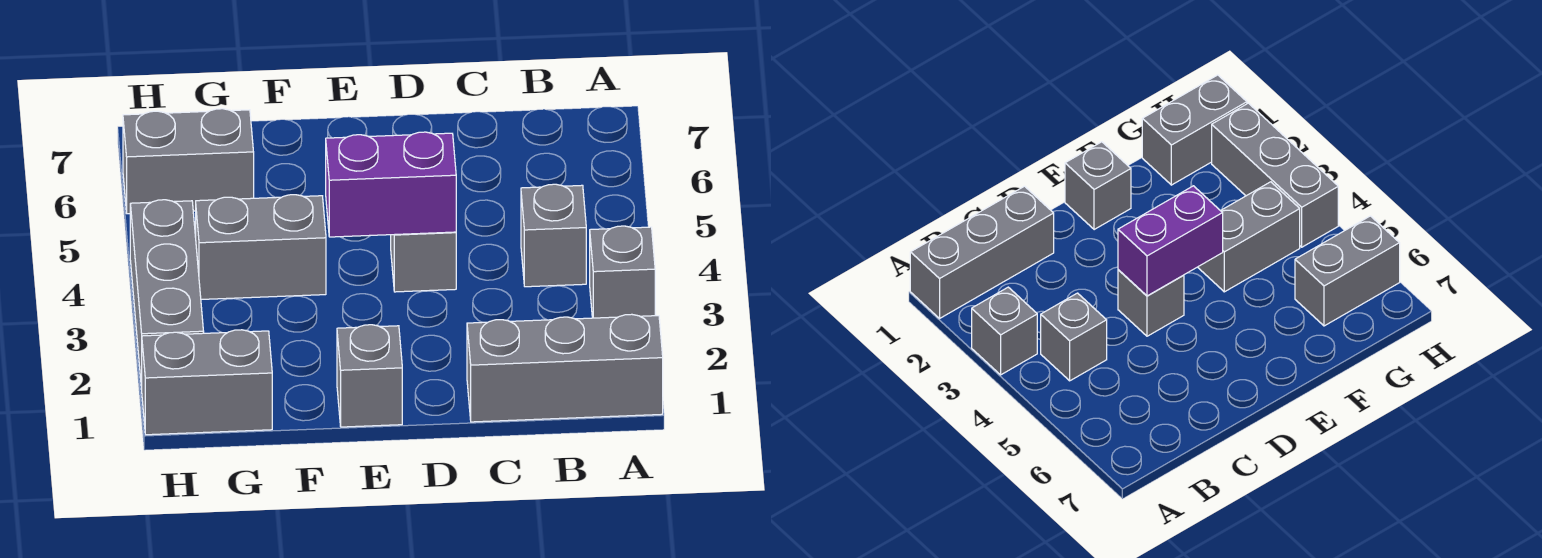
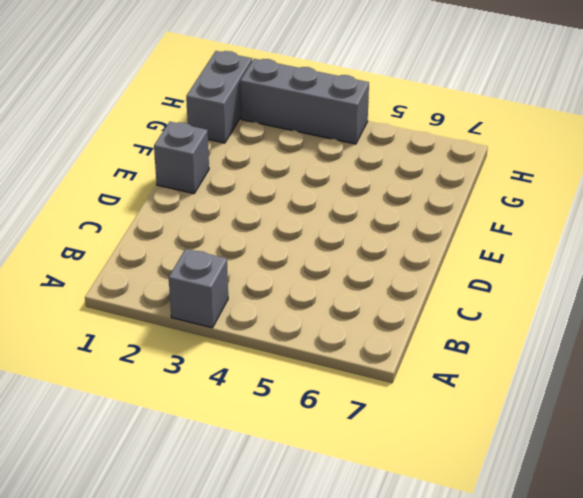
none -> grey 1x3 brick [467,314,663,422]
none -> grey 1x1 brick [521,184,586,287]

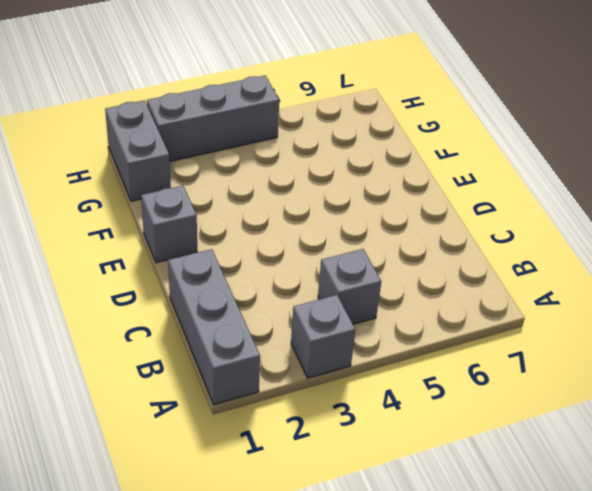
none -> grey 1x1 brick [391,232,456,292]
none -> grey 1x2 brick [196,195,326,299]

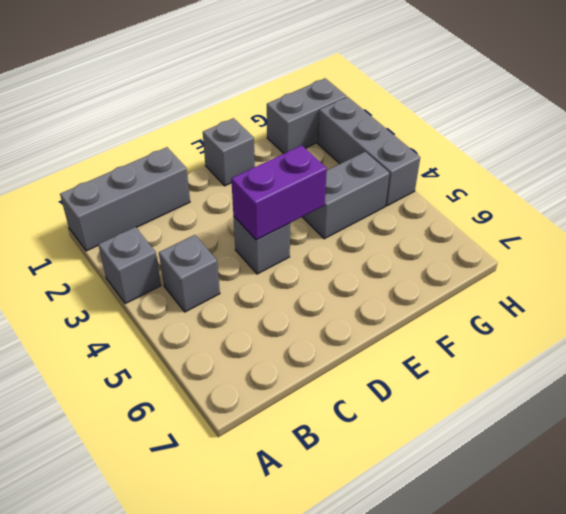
none -> grey 1x2 brick [123,109,254,214]

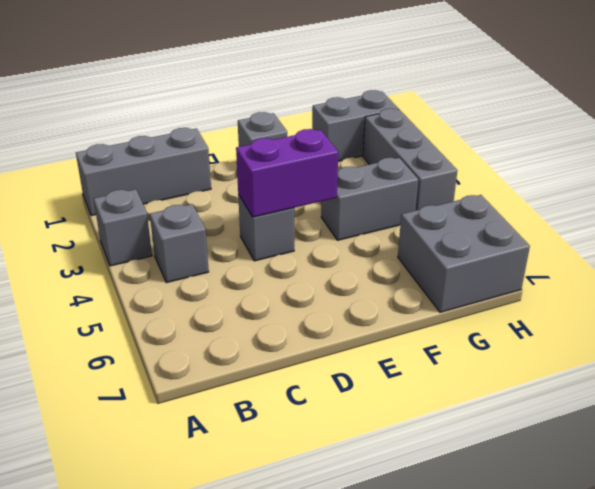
grey 2x2 brick [398,195,530,312] -> grey 1x2 brick [123,109,254,214]

